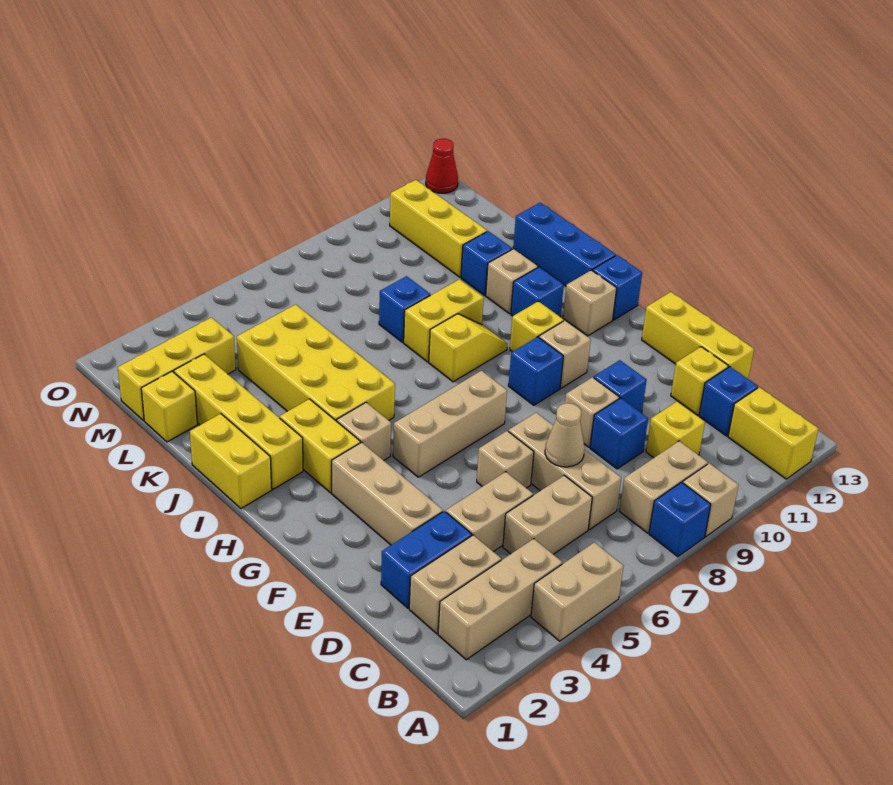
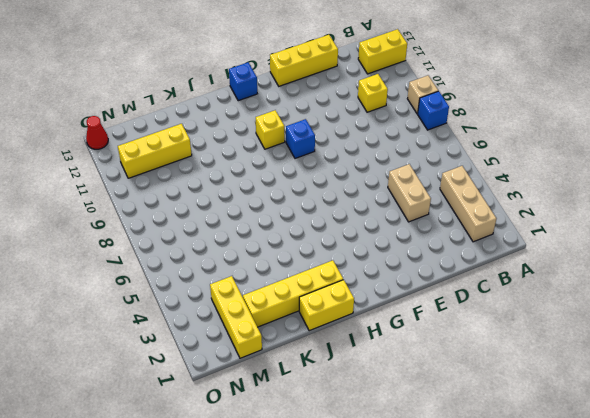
none -> tan 1x2 brick [531,542,624,641]
none -> tan 1x2 brick [620,441,708,533]
none -> tan 1x2 brick [409,535,501,634]
none -> tan 1x2 brick [503,475,592,554]

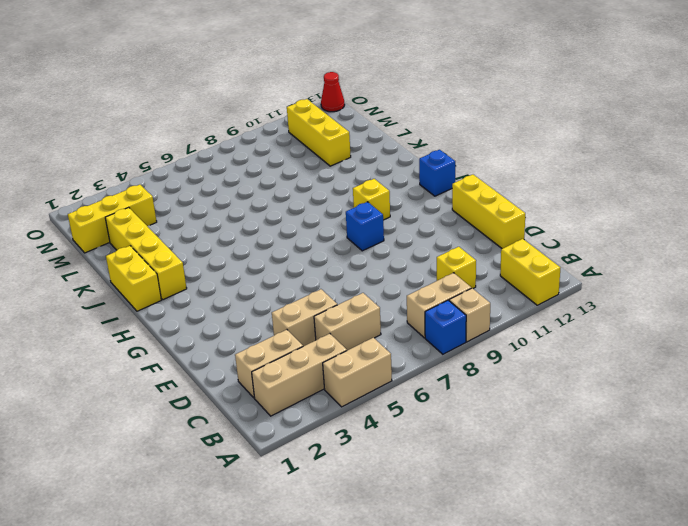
none -> tan 1x3 brick [508,413,621,530]
none -> blue 1x1 brick [699,367,758,436]
none -> blue 1x2 brick [381,511,472,608]
none -> blue 1x1 brick [590,398,648,469]

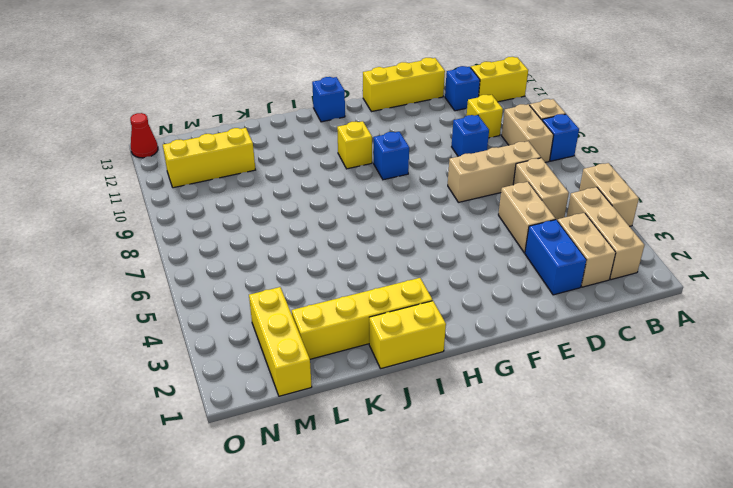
none -> yellow 1x1 brick [671,347,728,415]
none -> tan 1x3 brick [332,442,443,545]
none -> tan 1x1 brick [477,431,534,488]
none -> tan 1x1 brick [565,377,619,447]

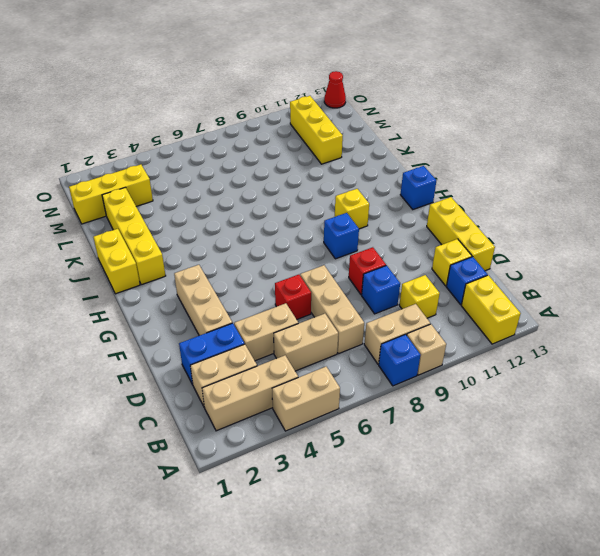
red 1x1 brick [275,275,311,319] -> tan 1x1 brick [477,431,534,488]
red 1x1 brick [349,247,386,295] -> tan 1x1 brick [565,377,619,447]
none -> blue 1x1 brick [594,360,647,413]
none -> tan 1x3 brick [393,371,507,477]
none -> tan 1x1 brick [539,321,591,388]
none -> yellow 1x2 brick [280,399,360,493]

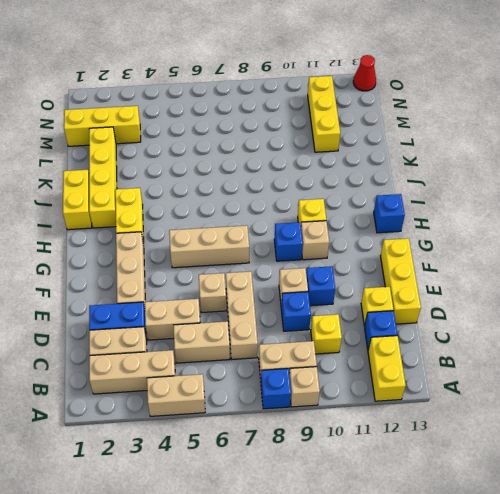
none -> tan 1x1 brick [337,403,391,460]
none -> tan 1x1 brick [563,270,617,336]
none -> yellow 2x4 brick [237,304,395,421]
none -> yellow 1x2 slope [429,314,508,382]

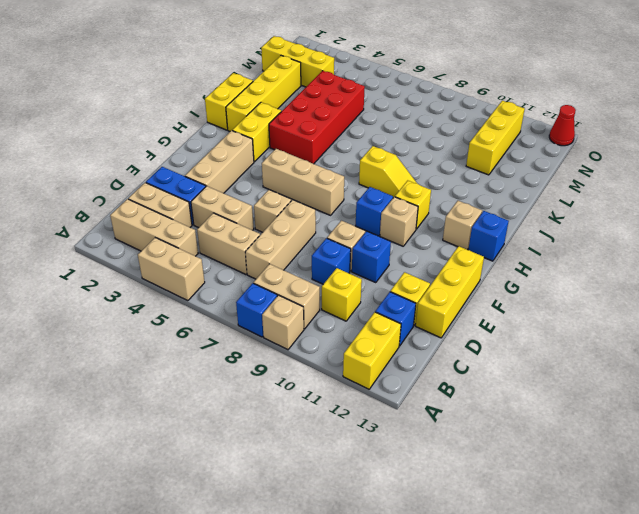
red 2x4 brick [269,71,365,164] -> yellow 2x4 brick [237,304,395,421]
none -> tan 1x1 brick [337,403,391,460]
none -> blue 1x1 brick [511,267,564,317]
none -> blue 1x3 brick [513,203,616,286]
none -> yellow 1x2 brick [404,279,484,362]

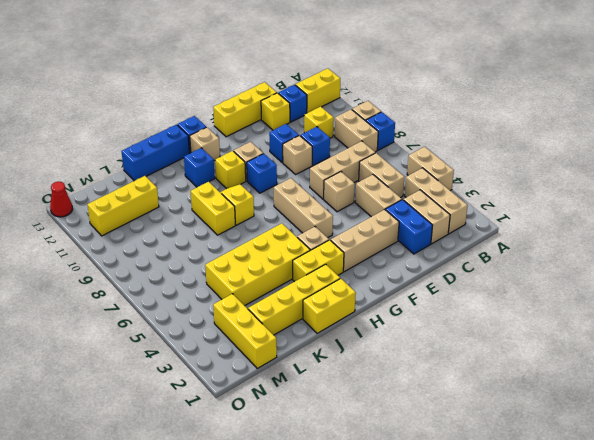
none -> tan 1x1 brick [486,249,538,314]
none -> blue 1x1 brick [379,276,430,342]
none -> blue 1x1 brick [461,231,512,295]
none -> yellow 1x1 brick [141,371,197,442]

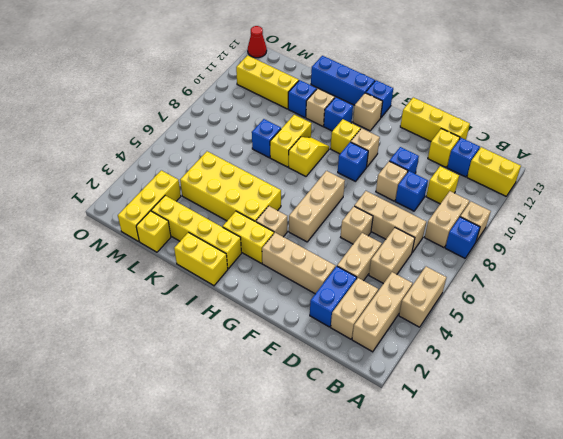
none -> tan 1x1 cone [545,403,584,467]

